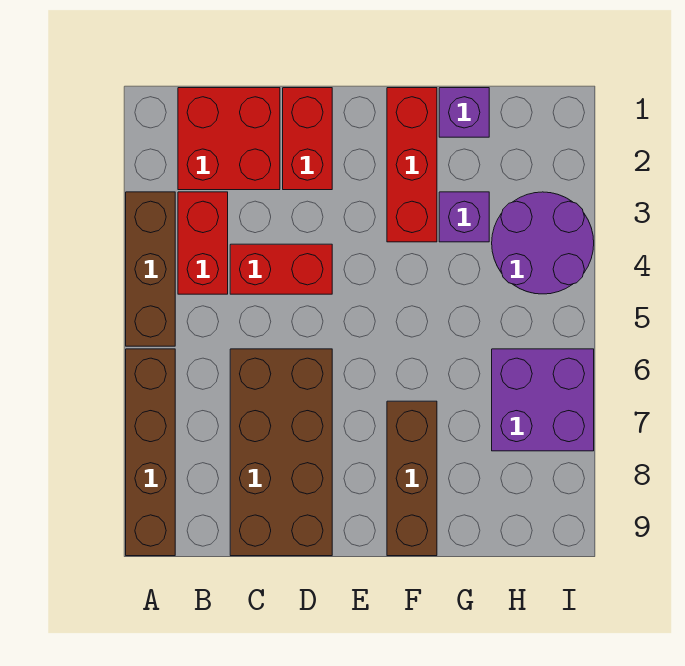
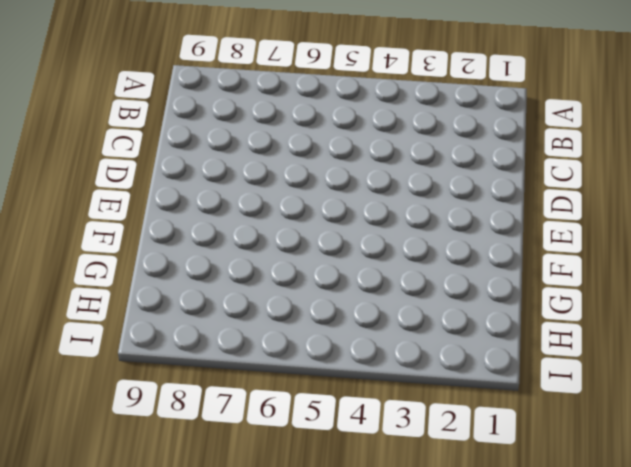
none -> brown 1x3 brick [126,192,175,346]
none -> brown 1x4 brick [126,349,175,556]
none -> red 2x2 brick [178,88,280,190]

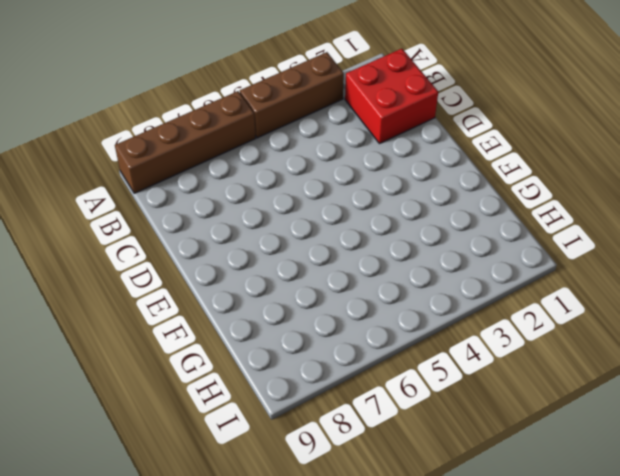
none -> red 1x2 brick [178,192,228,294]
none -> red 1x2 brick [230,244,332,294]
none -> brown 2x4 brick [230,349,332,556]

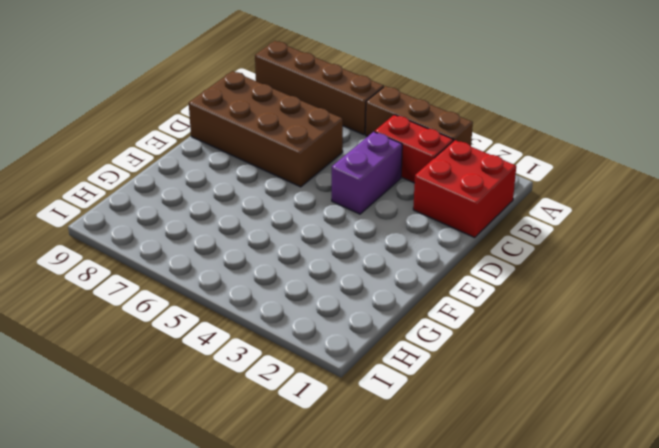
purple 1x2 brick [332,132,402,214] -> red 1x2 brick [230,244,332,294]
none -> red 1x2 brick [283,88,332,190]
none -> red 1x3 brick [387,88,437,242]
none -> brown 1x3 brick [387,401,437,556]

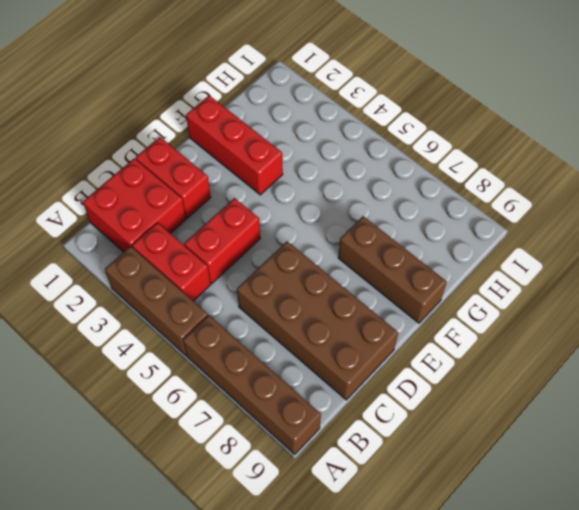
none -> purple 1x1 brick [439,88,489,137]
none -> purple 1x1 brick [439,192,489,242]
none -> purple 2x2 round brick [492,192,594,294]

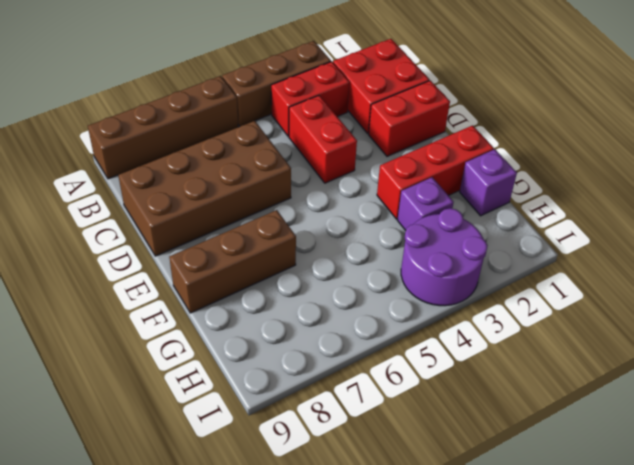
none -> purple 2x2 brick [492,349,594,451]

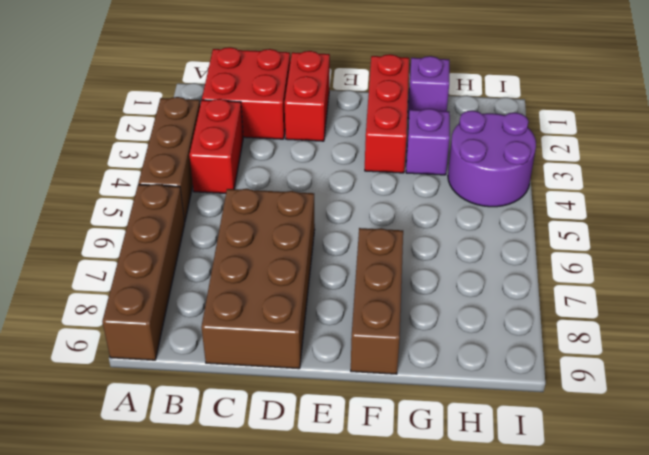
none -> red 1x2 brick [230,244,332,294]
none -> purple 2x2 brick [492,349,594,451]

